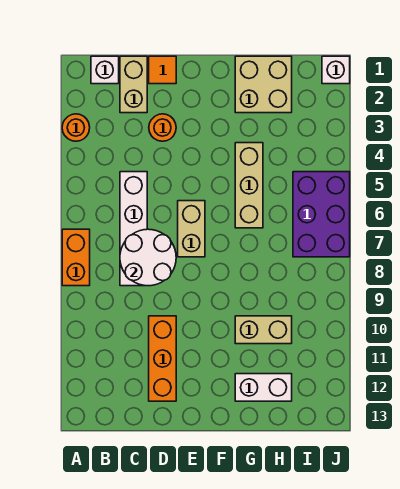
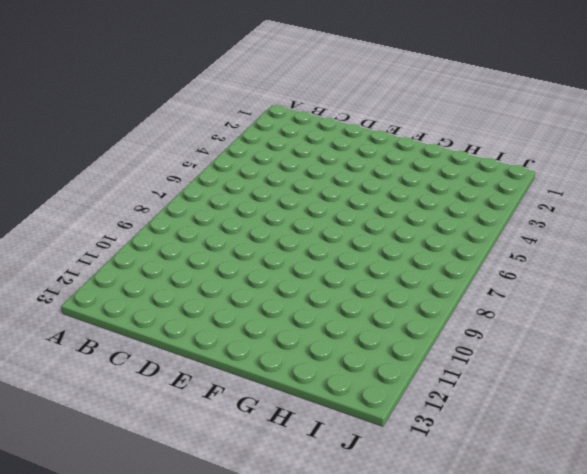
none -> orange 1x1 round brick [62,114,90,141]
none -> orange 1x2 brick [62,229,90,286]
none -> white 1x1 brick [91,56,119,84]

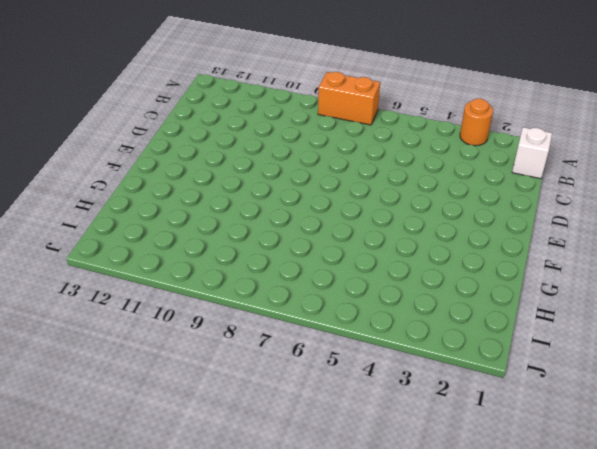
none -> tan 1x2 brick [120,56,147,113]
none -> white 1x4 brick [120,172,147,286]
none -> orange 1x1 tile [149,56,176,84]

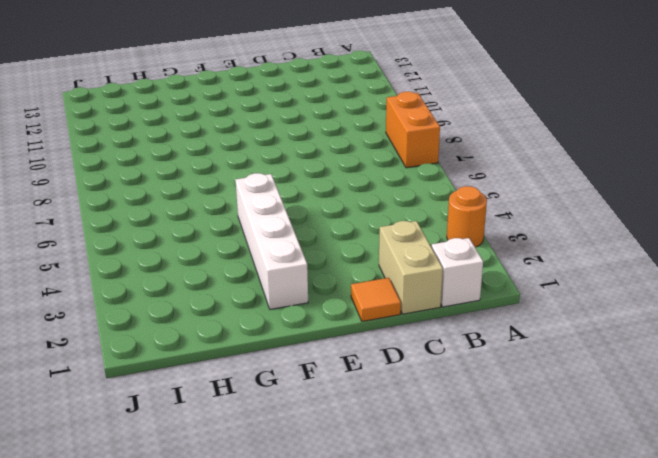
white 1x4 brick [235,173,308,309] -> white 1x4 brick moved to [120,172,147,286]
none -> orange 1x1 round brick [149,114,176,141]
none -> orange 1x3 brick [149,316,176,401]
none -> tan 1x2 brick [178,201,205,257]

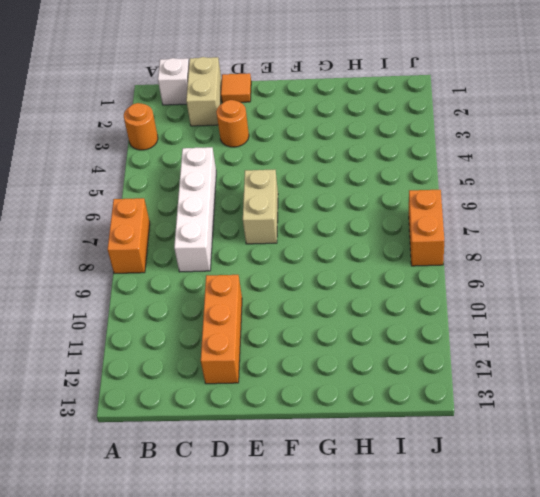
orange 1x2 brick [409,190,444,266] -> purple 2x3 brick [293,172,350,257]
none -> tan 2x2 brick [235,56,292,113]
none -> tan 1x3 brick [235,143,263,228]
none -> tan 1x2 brick [235,316,292,344]

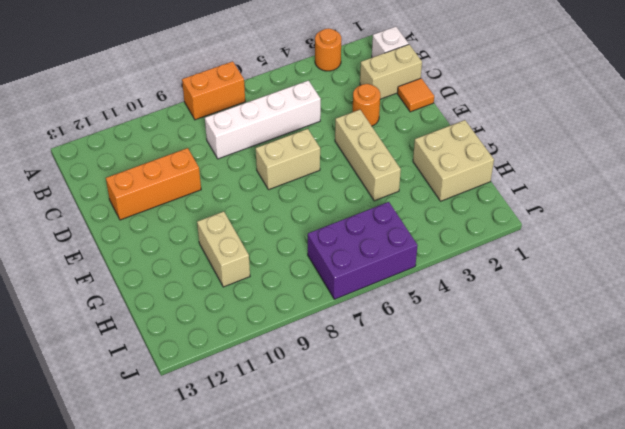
tan 1x3 brick [335,110,401,201] -> tan 1x3 brick turned to [235,143,263,228]
none -> white 1x2 brick [235,374,292,401]
none -> white 1x1 brick [322,56,350,84]
none -> white 2x2 round brick [120,229,176,286]

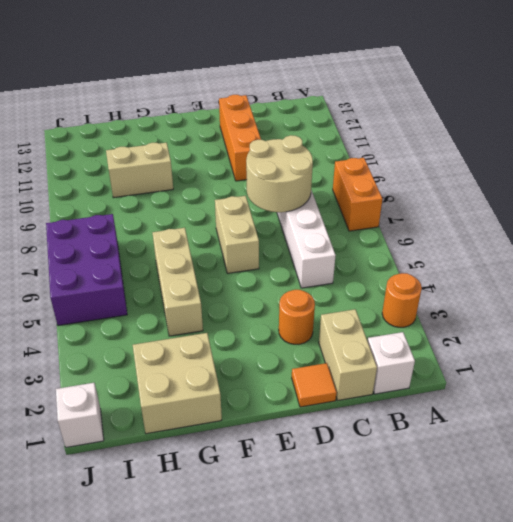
tan 2x2 round brick [246,135,313,212] -> white 2x2 round brick [120,229,176,286]
none -> white 1x2 brick [235,374,292,401]

